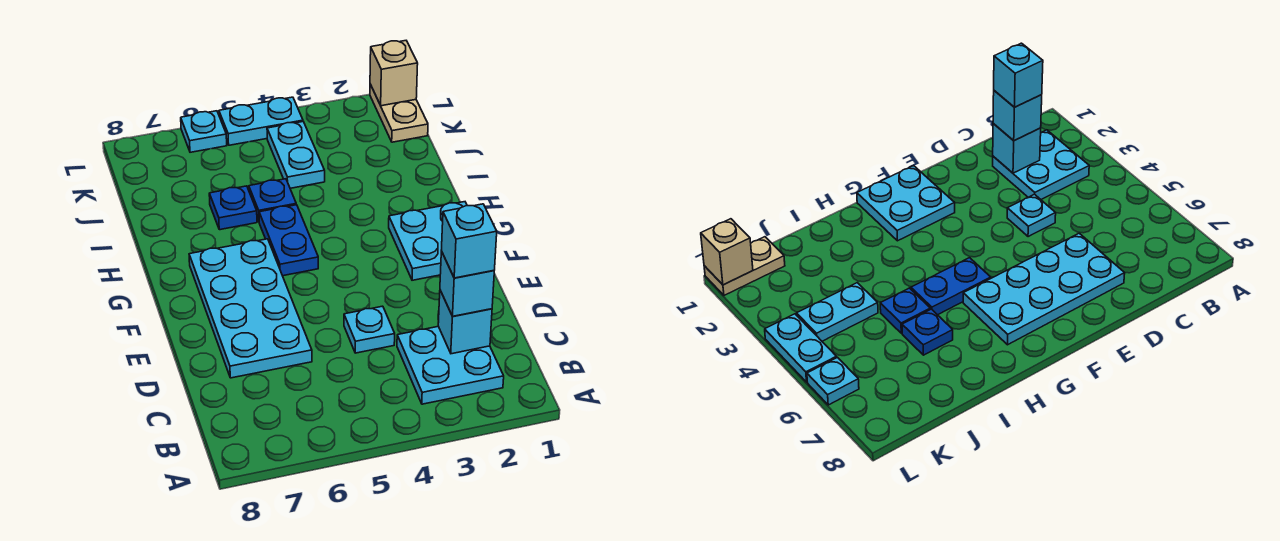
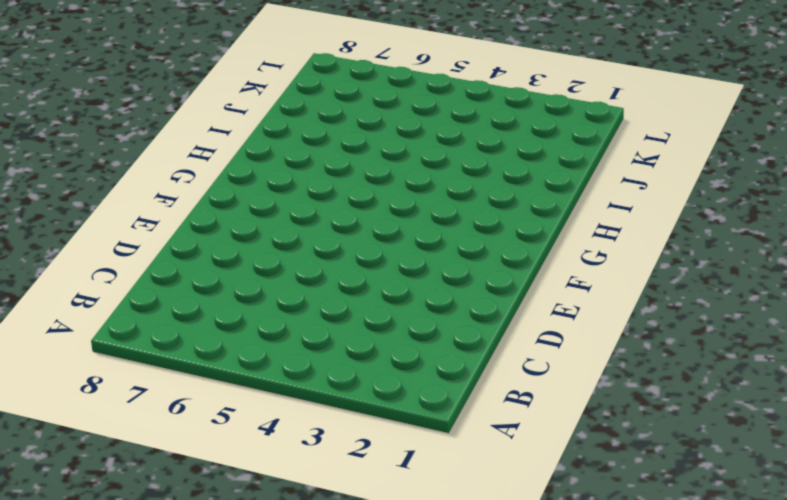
none -> cyan 2x2 plate [397,327,504,404]
none -> cyan 1x1 plate [344,306,395,353]
none -> cyan 2x4 plate [189,239,312,378]

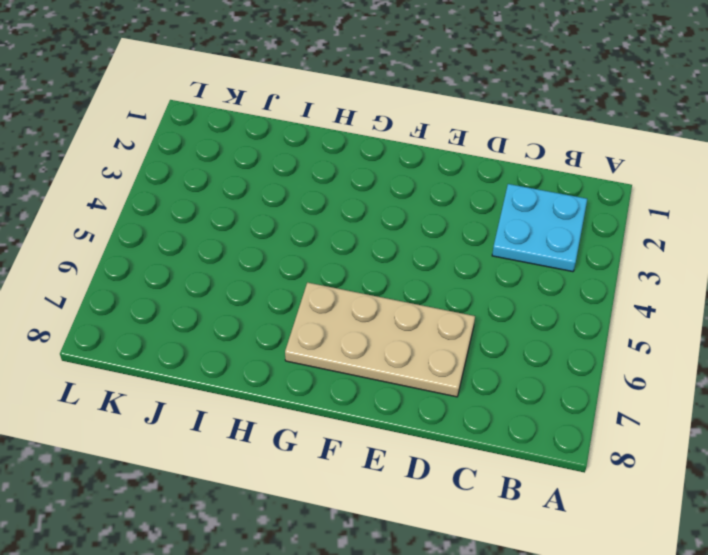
tan 2x4 plate [285,283,475,397] -> cyan 2x4 plate [189,239,312,378]
none -> cyan 1x1 plate [344,306,395,353]
none -> cyan 2x2 plate [389,202,467,280]
none -> blue 1x2 plate [259,205,318,276]

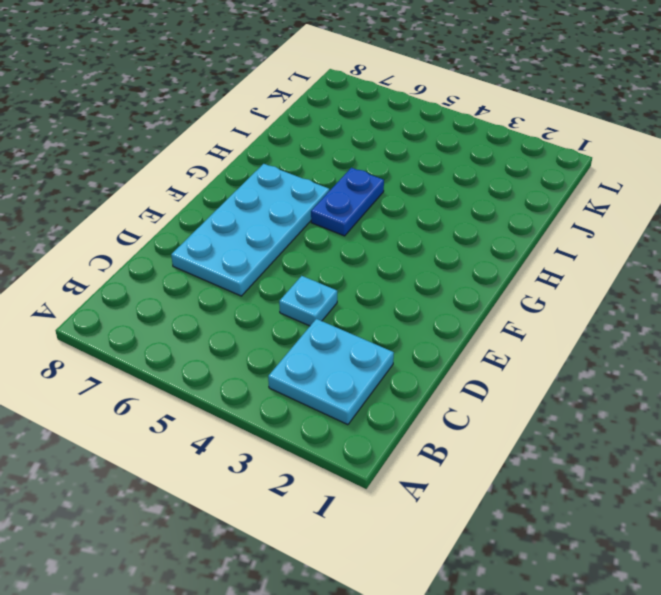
none -> cyan 2x2 plate [389,202,467,280]
none -> blue 1x1 plate [249,179,296,221]
none -> blue 1x1 plate [209,186,257,230]

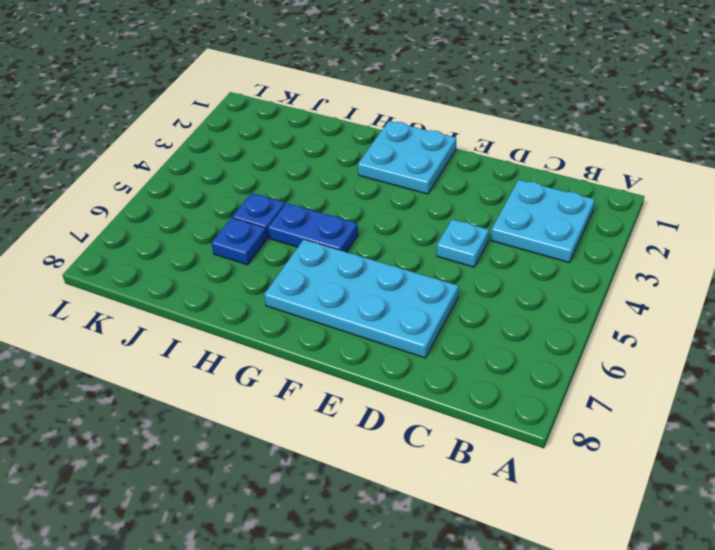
none -> cyan 1x2 plate [267,122,325,188]
none -> tan 1x2 plate [370,84,428,142]
none -> cyan 1x2 plate [219,97,303,145]

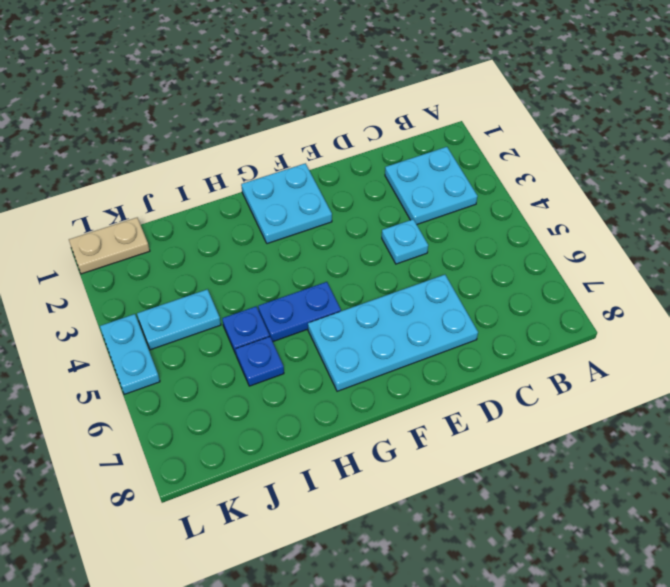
none -> cyan 1x1 plate [181,111,227,152]
none -> cyan 1x1 brick [438,290,492,354]
none -> tan 1x1 brick [370,41,418,106]

